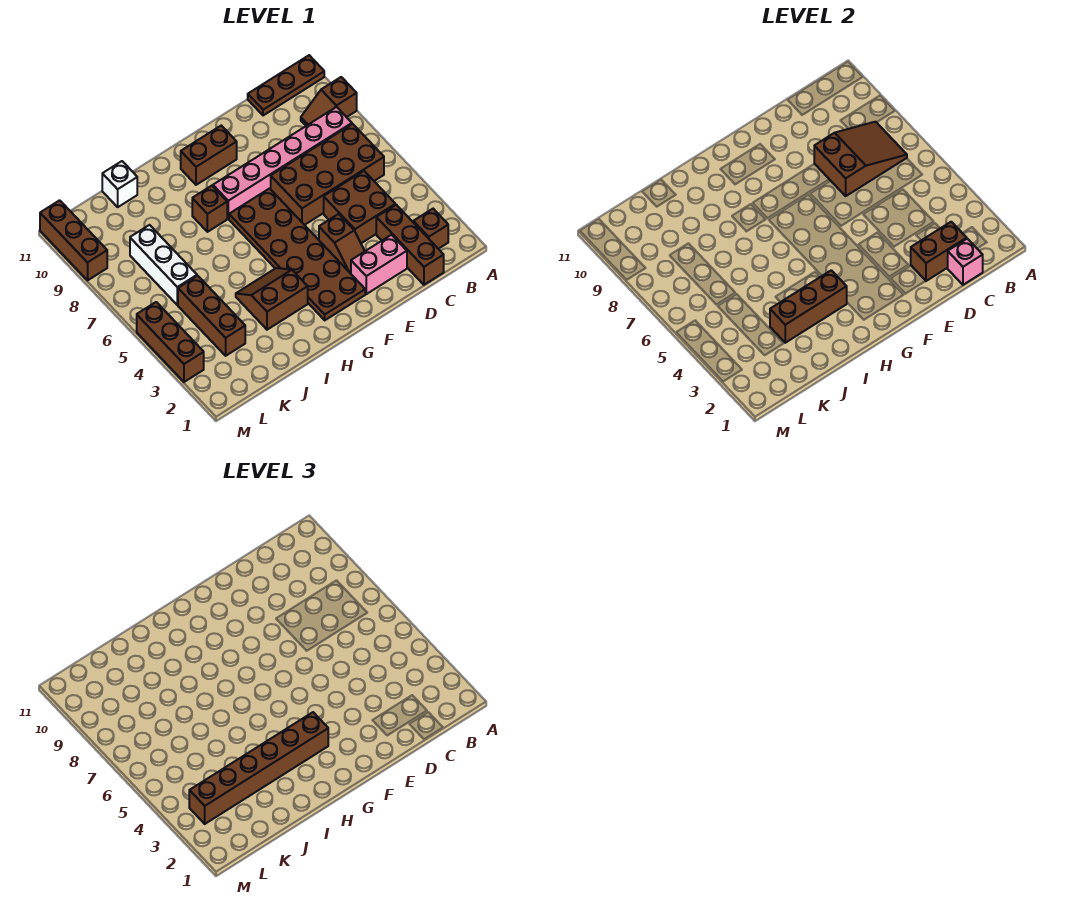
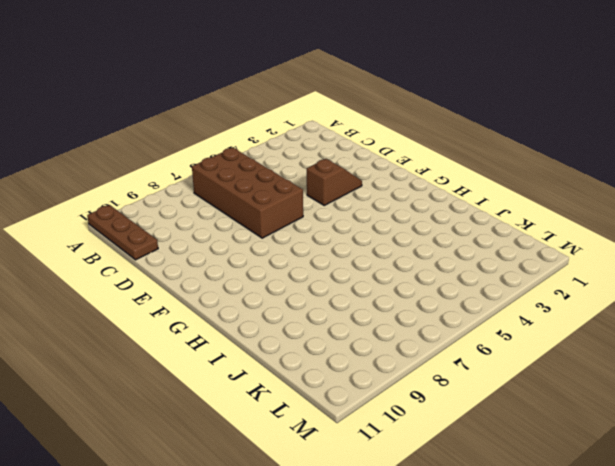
none -> brown 1x2 slope [301,77,357,126]
none -> brown 1x1 brick [413,209,448,249]
none -> pink 1x6 brick [213,107,352,219]

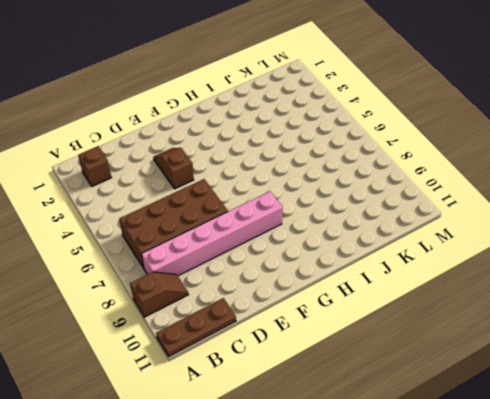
none -> brown 1x3 brick [376,205,444,285]
none -> brown 2x2 brick [324,171,395,243]
none -> pink 1x2 brick [351,235,407,294]

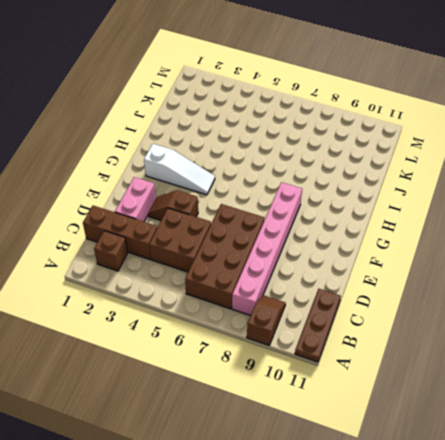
white 1x3 slope [144,144,215,195] -> brown 2x6 plate [229,189,365,320]
none -> brown 1x2 brick [181,126,237,185]
none -> brown 2x2 slope [236,268,308,330]
none -> brown 1x1 brick [192,186,227,232]

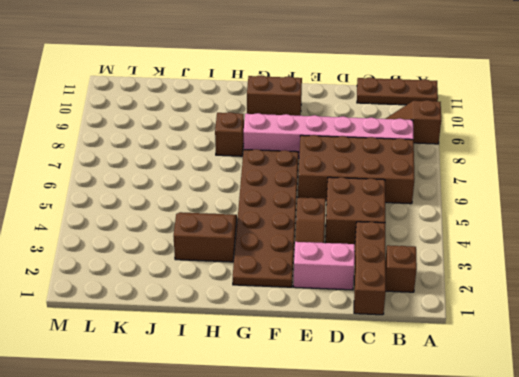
none -> white 1x1 brick [102,161,137,207]
none -> brown 1x3 brick [178,276,245,356]
none -> white 1x3 brick [130,225,197,305]

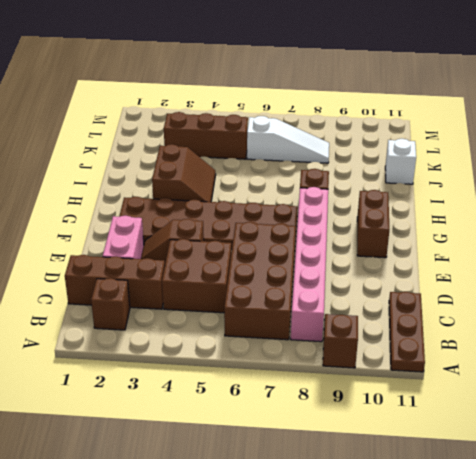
white 1x3 slope [247,116,329,163] -> white 1x3 brick [130,225,197,305]
none -> brown 1x3 brick [137,302,204,382]
none -> brown 1x3 brick [40,200,107,280]
none -> brown 2x3 slope [814,122,907,196]

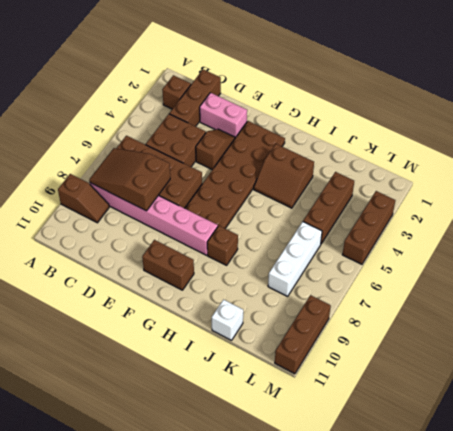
none -> brown 1x3 plate [248,55,324,116]
none -> pink 1x1 brick [948,239,983,285]
none -> brown 1x2 brick [911,222,967,281]

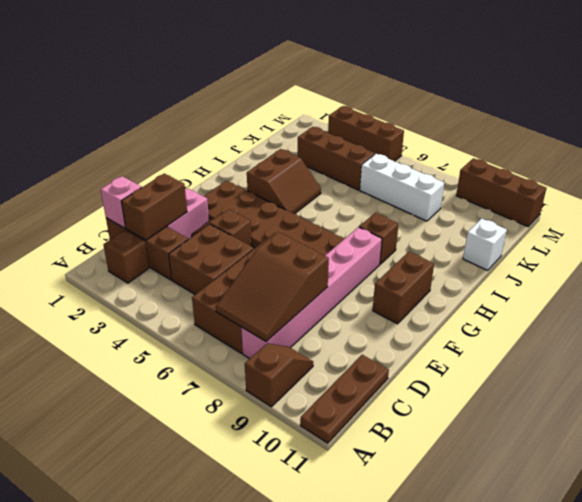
none -> brown 1x3 brick [770,270,847,343]
none -> brown 1x6 brick [189,712,328,824]

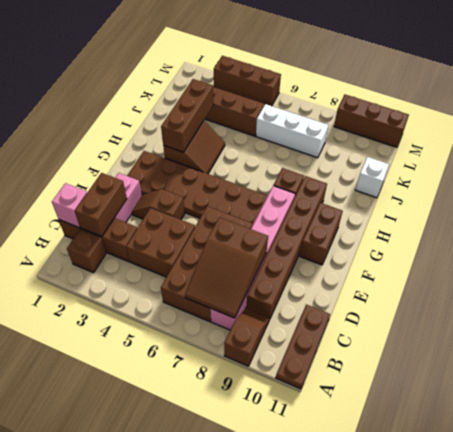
brown 1x6 brick [246,176,327,318] -> brown 1x6 brick moved to [189,712,328,824]

